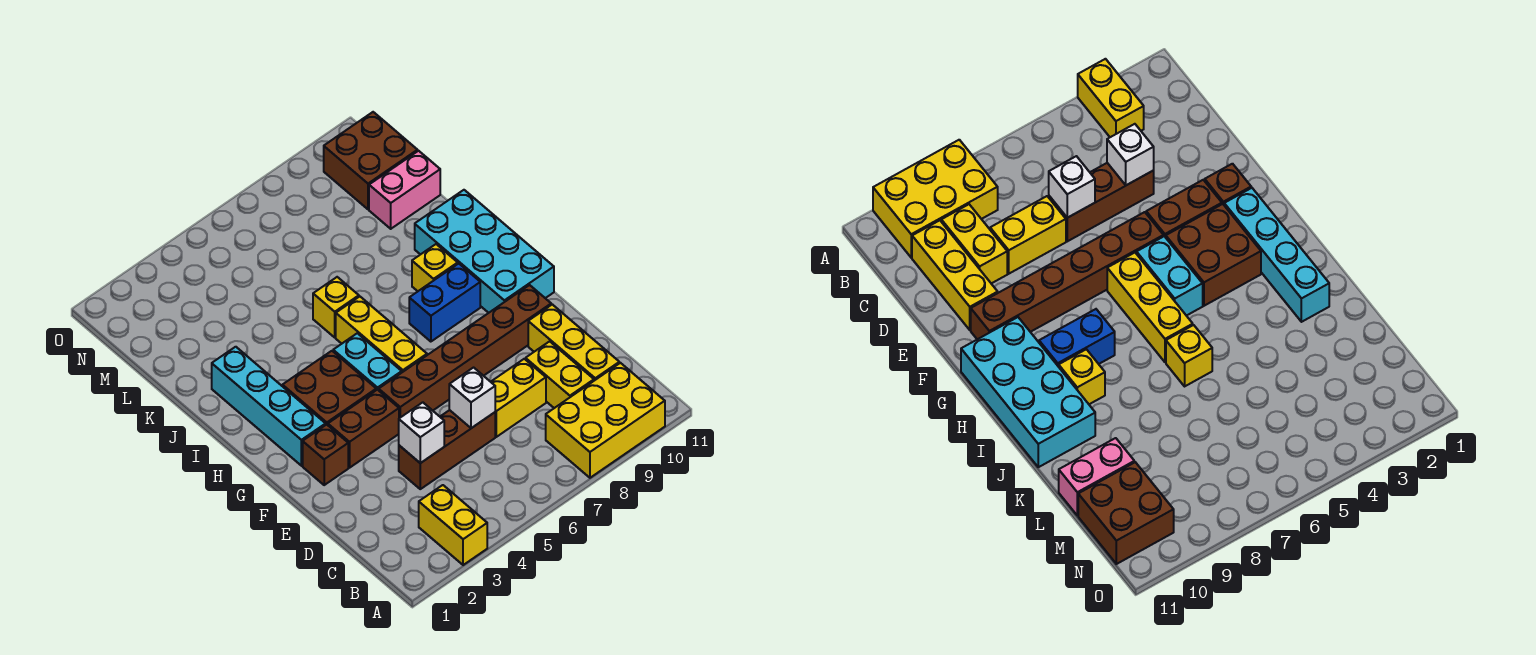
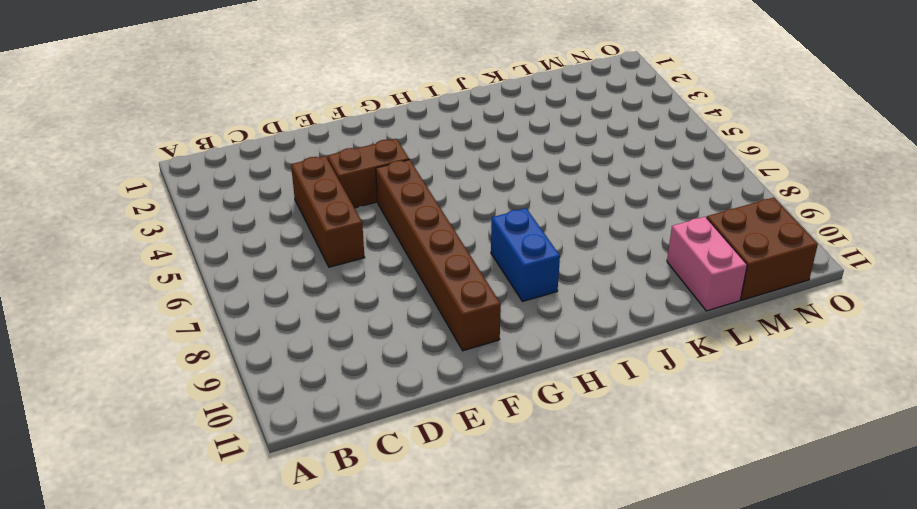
brown 1x2 brick [327,139,409,208] -> brown 1x2 brick turned to [328,390,399,468]
none -> yellow 1x2 brick [419,485,487,565]
none -> yellow 2x3 brick [546,363,665,478]
none -> yellow 1x2 brick [526,341,594,408]

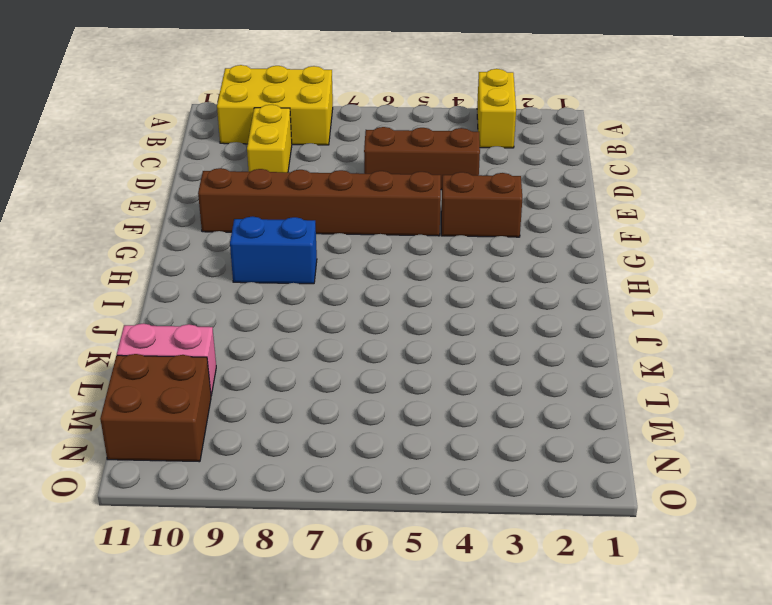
none -> yellow 1x3 brick [528,304,619,381]
none -> yellow 1x2 brick [491,359,546,437]
none -> brown 1x1 brick [303,424,348,485]

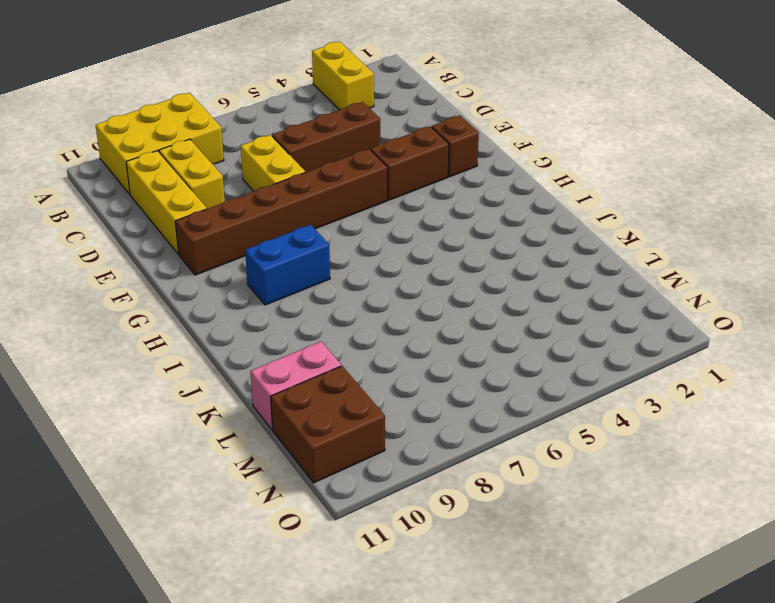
yellow 1x2 brick [240,135,305,191] -> yellow 1x2 brick turned to [491,359,546,437]
none -> cyan 1x4 brick [212,347,326,466]
none -> brown 2x2 brick [282,351,376,425]
none -> cyan 1x2 brick [333,333,402,390]

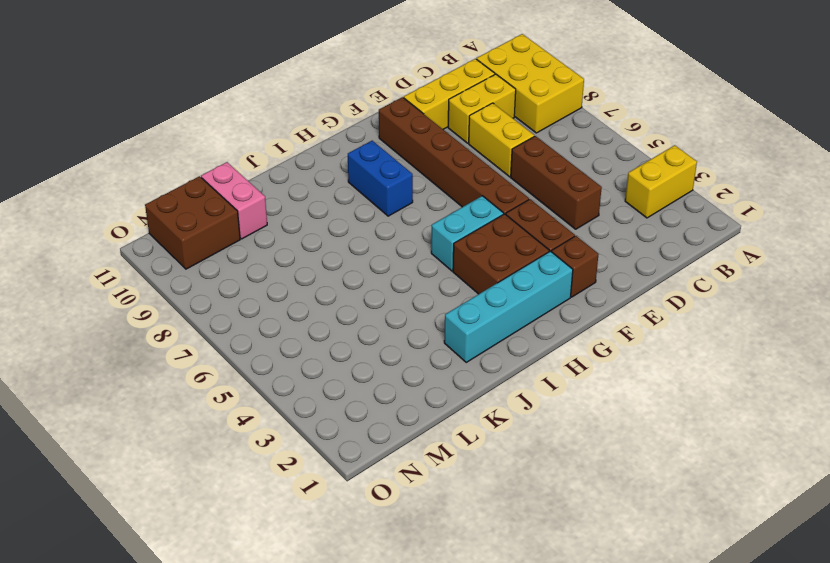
none -> yellow 1x3 brick [336,297,427,372]
none -> cyan 2x4 brick [415,190,554,313]
none -> yellow 1x1 brick [412,244,458,291]

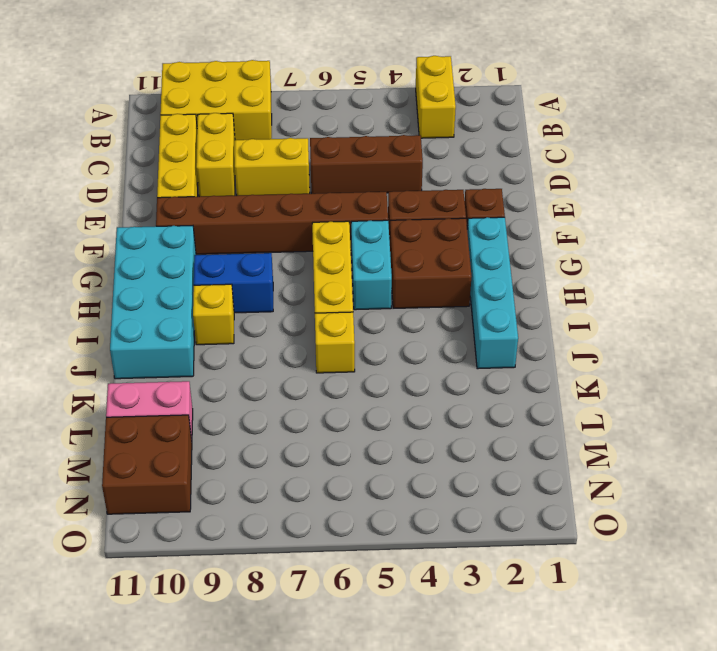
none -> white 1x1 brick [399,402,444,463]
none -> white 1x1 brick [449,368,495,428]

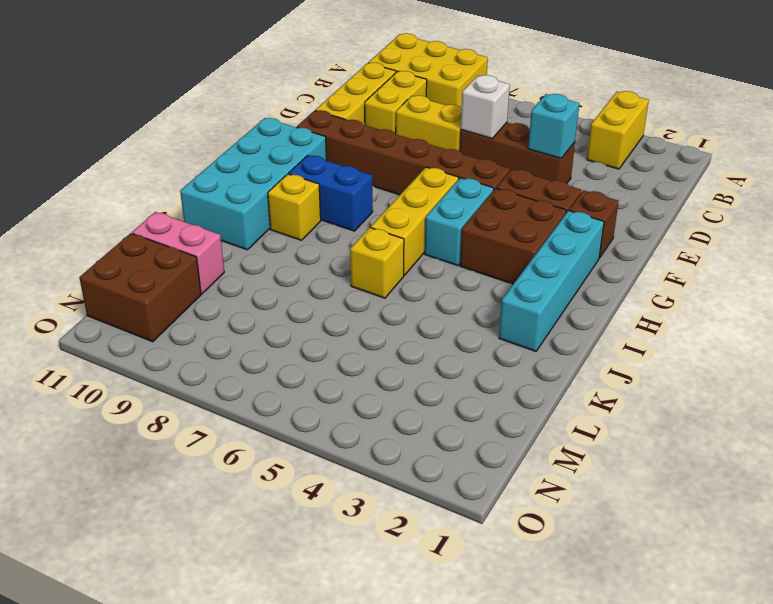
cyan 1x1 brick [528,94,579,158] -> white 1x1 brick [399,402,444,463]

